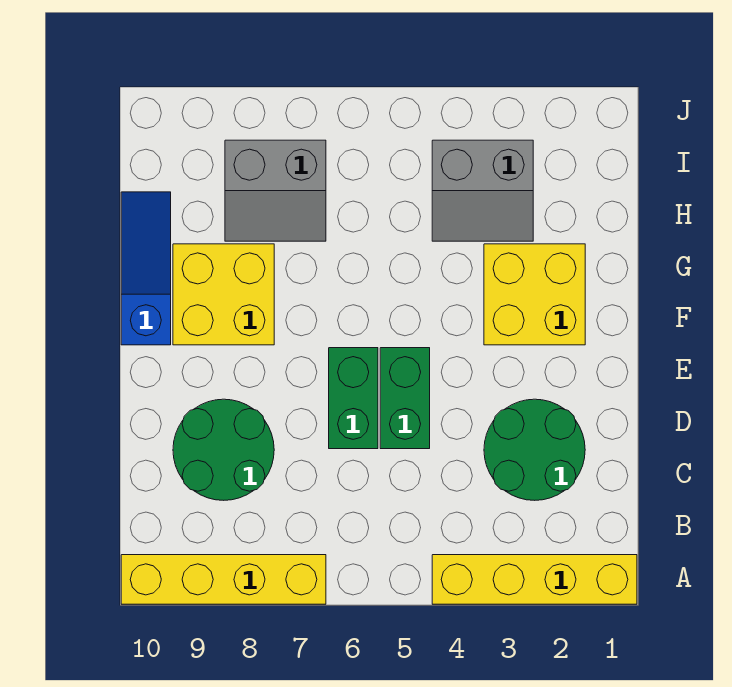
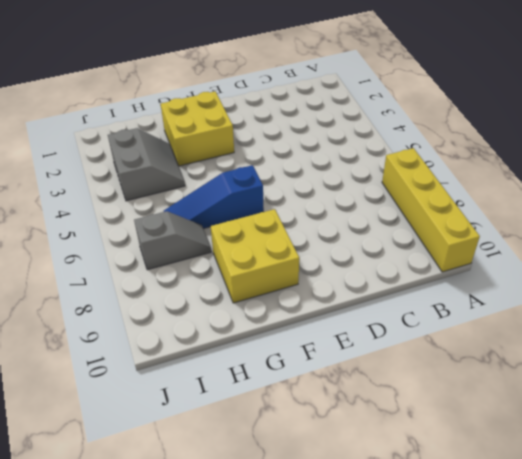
blue 1x3 slope [164,165,264,229] -> blue 1x3 slope moved to [121,192,171,345]
grey 1x2 slope [134,211,211,270] -> grey 2x2 slope [225,140,326,241]
none -> yellow 1x4 brick [432,555,637,604]
none -> green 2x2 round brick [484,399,585,500]

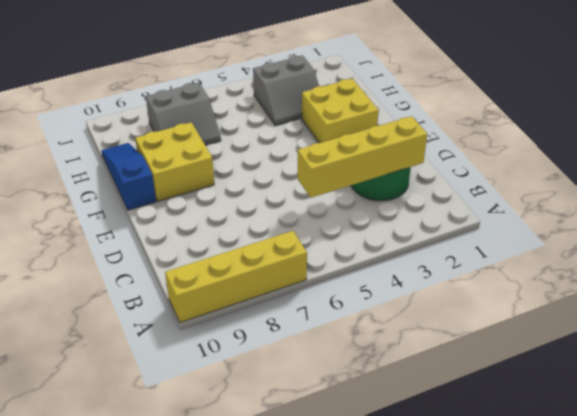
yellow 1x4 brick [297,116,427,198] -> yellow 1x4 brick moved to [432,555,637,604]
none -> green 2x2 round brick [173,399,274,500]
none -> green 1x2 brick [380,348,430,449]

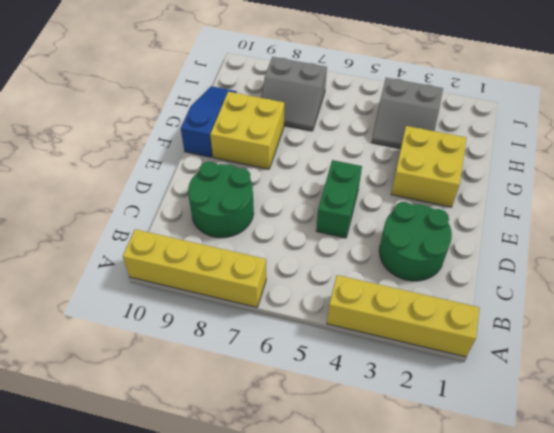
none -> green 1x2 brick [329,348,378,449]

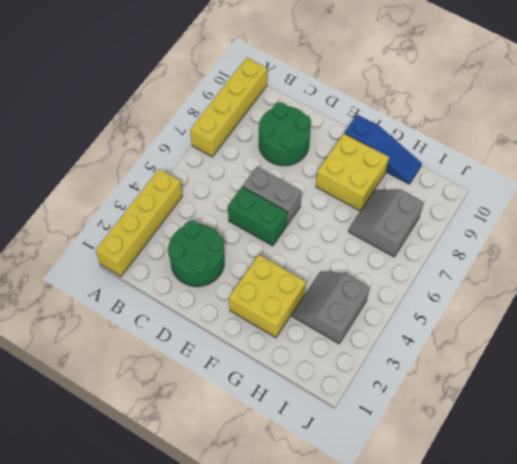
grey 1x2 brick [243,167,302,225] -> green 1x2 brick [329,348,378,449]

